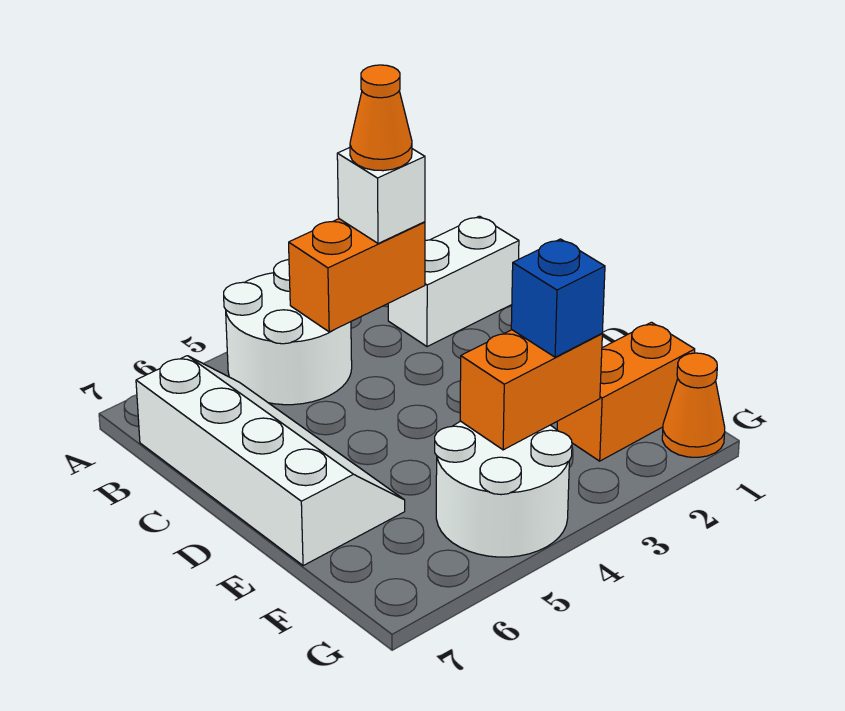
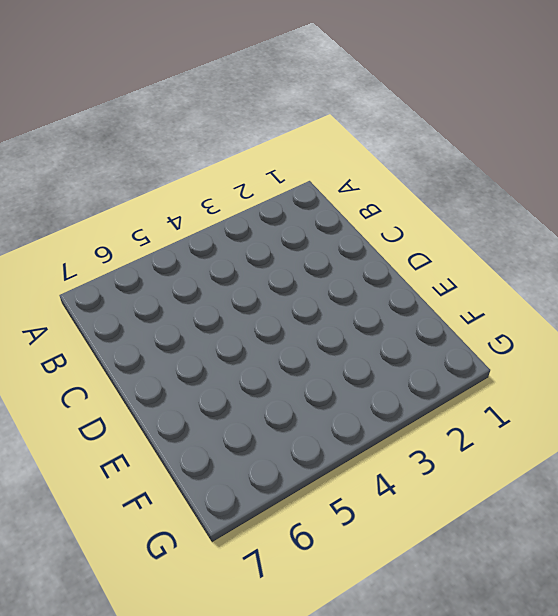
none -> white 2x2 round brick [224,260,352,405]
none -> white 1x2 brick [388,216,519,347]

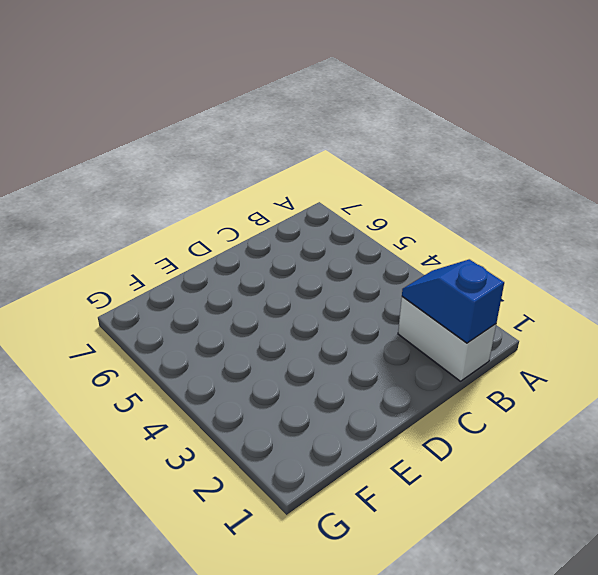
blue 1x2 slope [402,259,504,343] -> none
none -> white 2x2 round brick [224,260,352,405]
none -> white 2x4 slope [136,356,405,566]

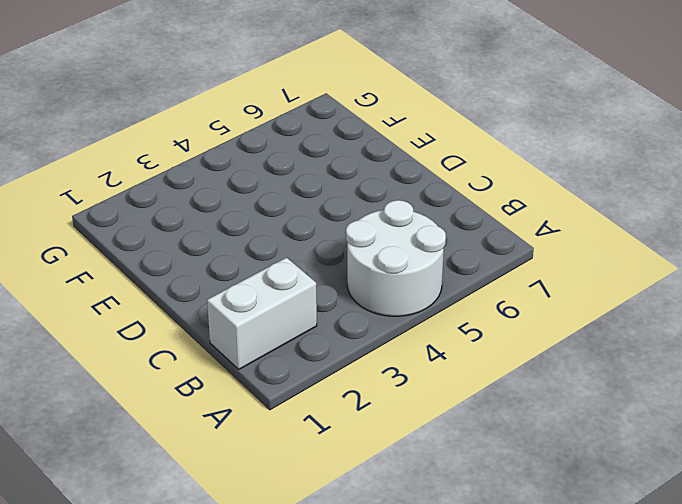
none -> white 2x4 slope [136,356,405,566]
none -> orange 1x2 brick [557,322,695,461]

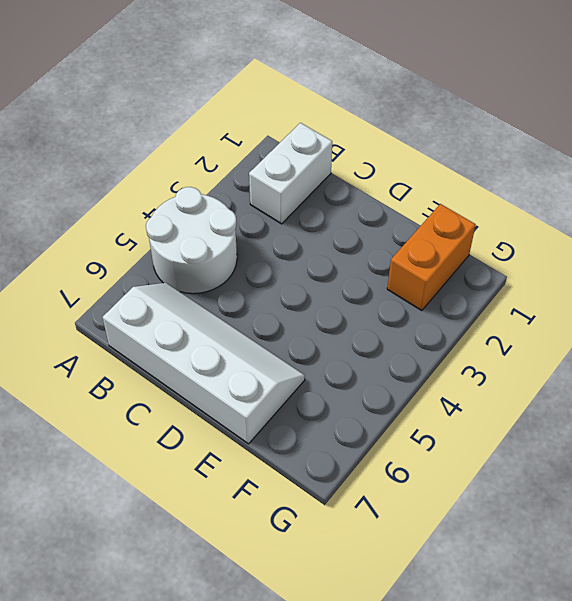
none -> white 2x2 round brick [435,421,572,557]
none -> orange 1x1 cone [662,353,725,457]

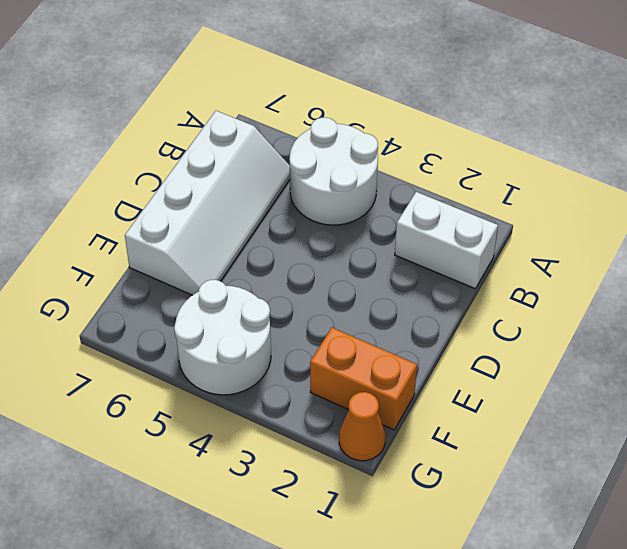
none -> orange 1x2 brick [289,219,425,332]
none -> orange 1x2 brick [460,330,602,450]

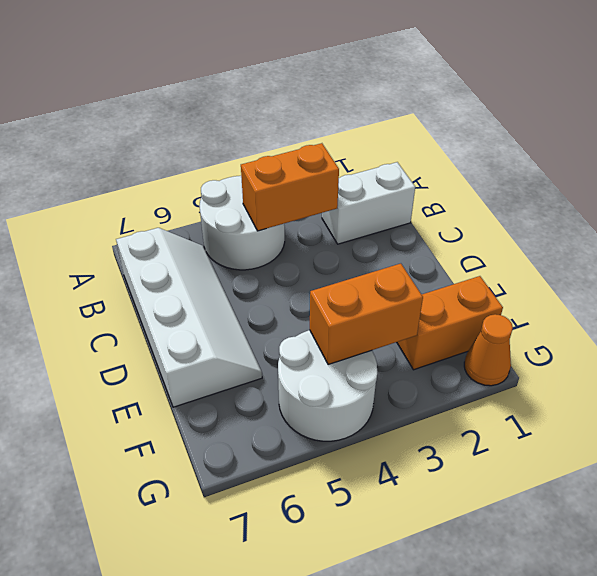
none -> white 1x1 brick [337,148,425,243]
none -> blue 1x1 brick [511,239,605,357]

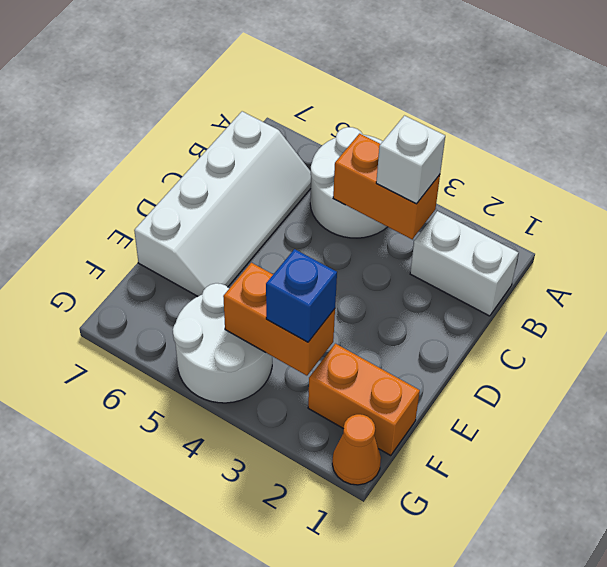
none -> orange 1x1 cone [350,65,412,171]

